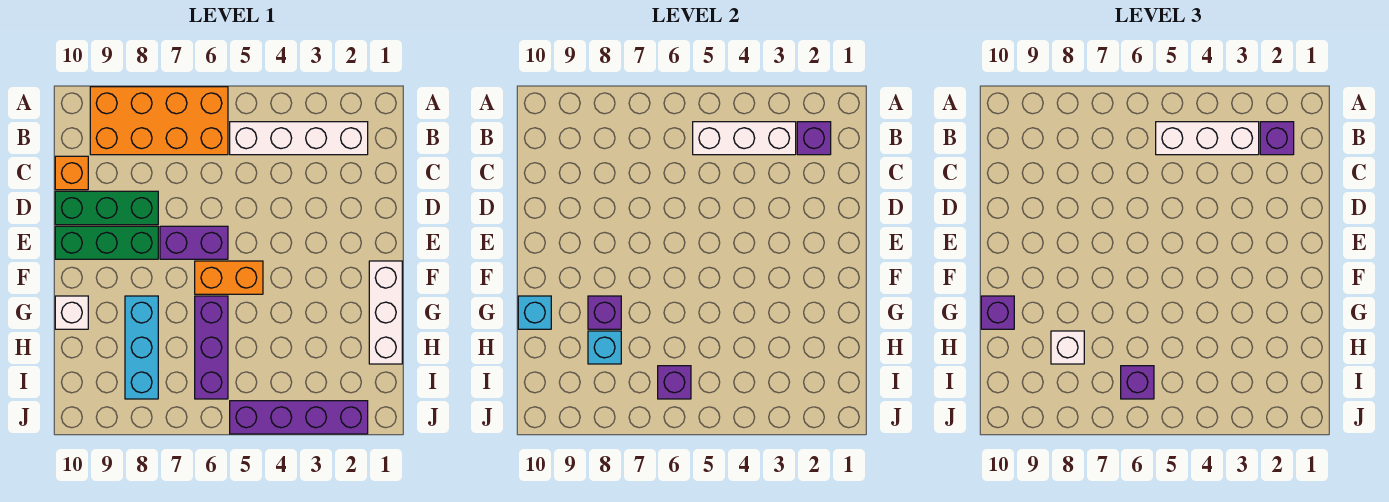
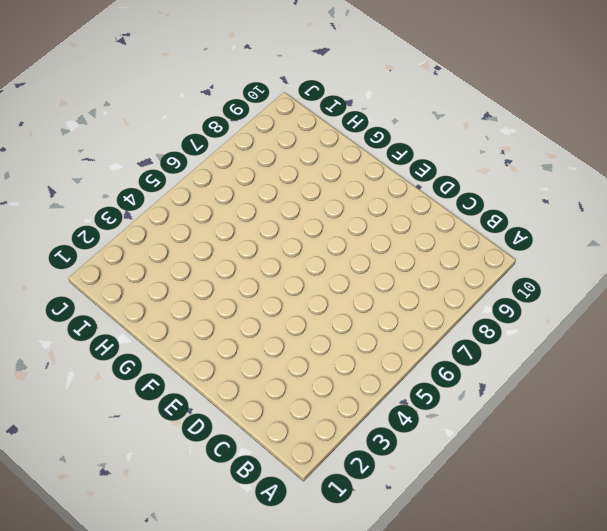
none -> orange 2x4 brick [90,87,228,155]
none -> white 1x4 brick [230,122,368,155]
none -> orange 1x1 brick [55,156,88,190]

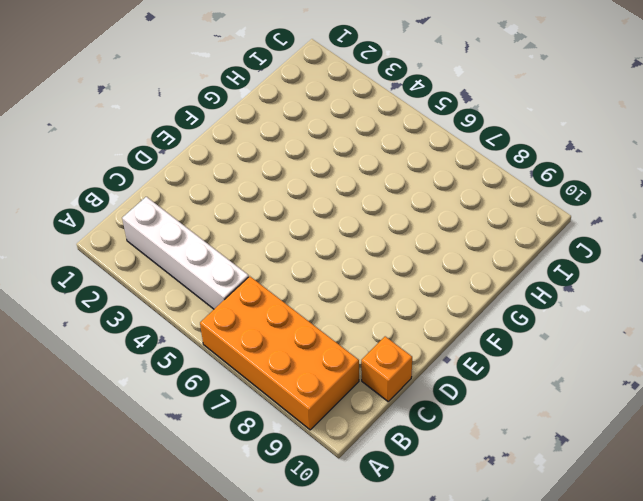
none -> green 1x3 brick [55,191,158,225]
none -> purple 1x2 brick [160,226,228,259]
none -> green 1x3 brick [55,226,158,259]

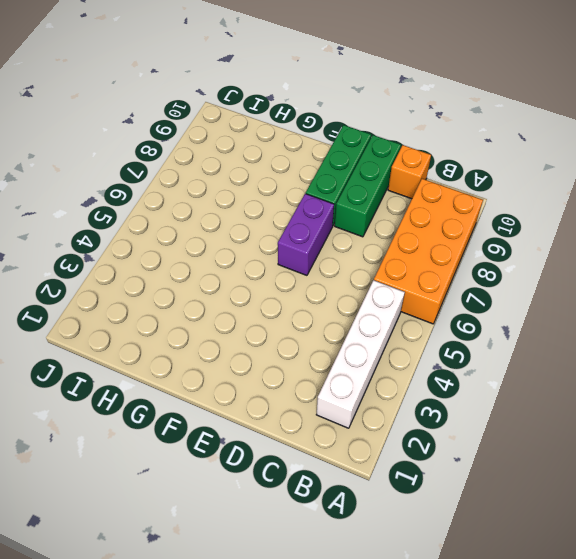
none -> white 1x3 brick [369,261,402,364]
none -> orange 1x2 brick [195,261,263,294]
none -> purple 1x3 brick [195,296,228,399]

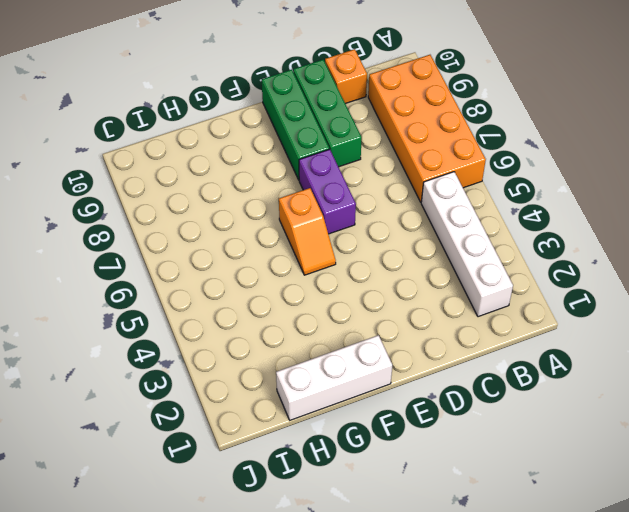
orange 1x2 slope [278,188,336,275] -> orange 1x2 brick [195,261,263,294]
none -> purple 1x3 brick [195,296,228,399]
none -> cyan 1x3 brick [125,296,158,399]
none -> white 1x1 brick [55,296,88,329]

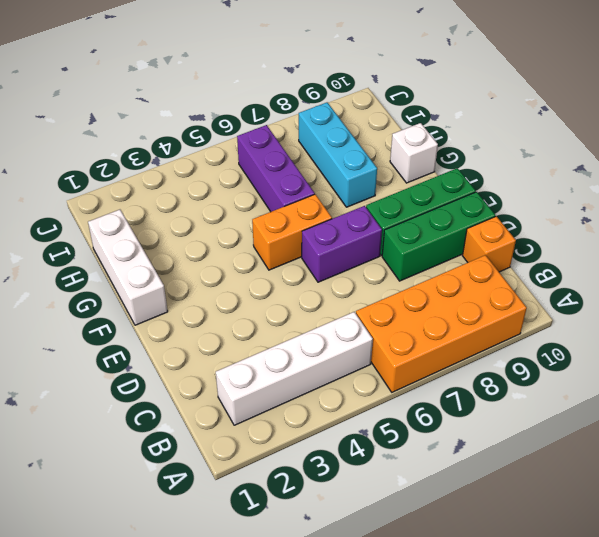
none -> purple 1x4 brick [230,401,368,434]
none -> purple 1x1 brick [797,122,831,155]
none -> white 1x3 brick [693,122,796,155]

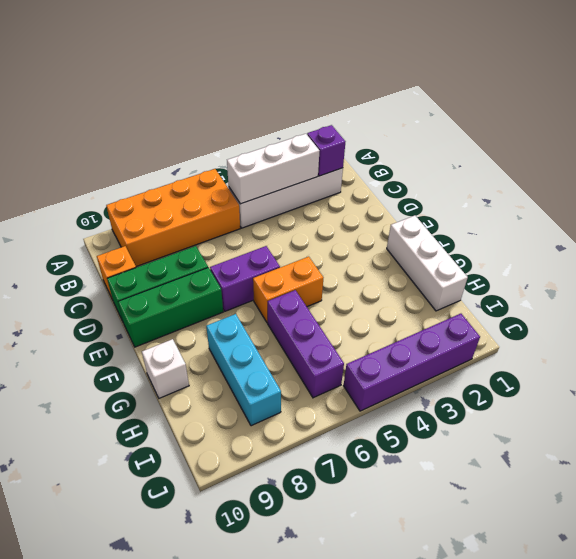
none -> purple 1x1 brick [588,296,621,329]
none -> cyan 1x1 brick [518,296,551,329]
none -> cyan 1x1 brick [588,331,621,364]

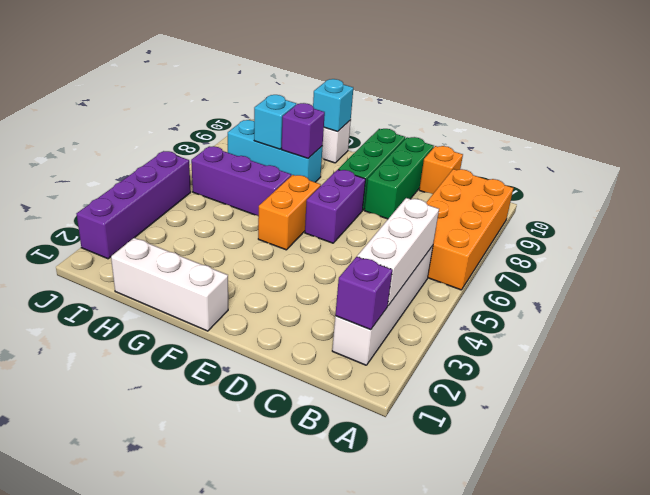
none -> purple 1x1 brick [658,366,691,399]
none -> purple 1x1 brick [1260,122,1294,155]
none -> white 1x3 brick [1156,122,1259,155]

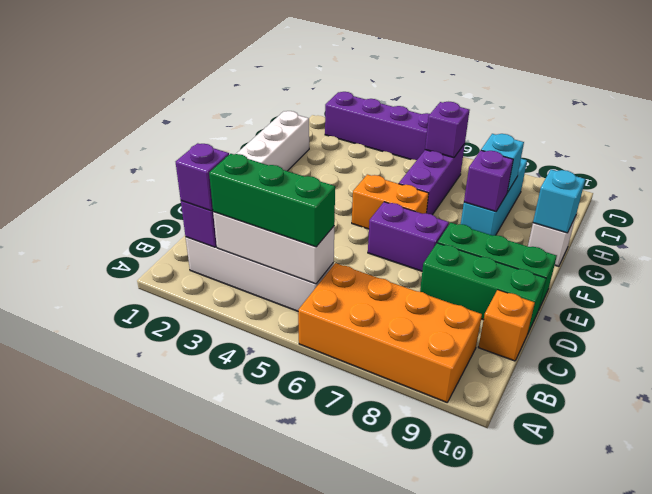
green 1x3 brick [209,154,335,247] -> white 1x3 brick [1156,122,1259,155]
none -> purple 1x1 brick [981,296,1014,329]
none -> white 1x1 brick [1051,331,1084,364]
none -> purple 1x1 brick [1121,366,1154,399]

